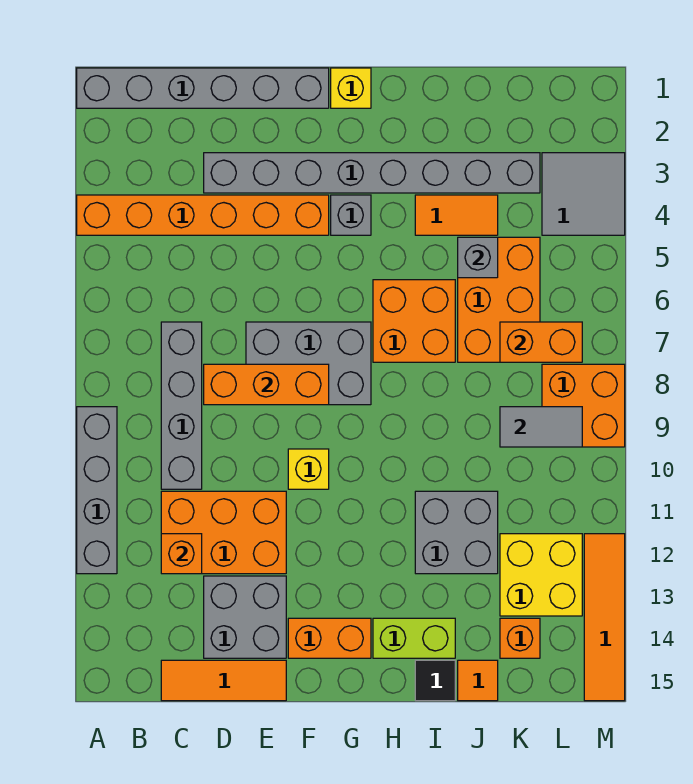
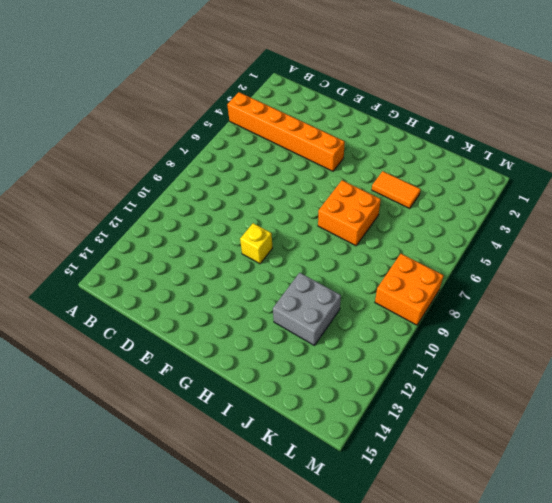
none -> grey 1x6 brick [77,68,329,108]
none -> grey 1x4 brick [77,407,117,574]
none -> grey 1x4 brick [161,322,202,489]
none -> orange 2x3 brick [161,491,286,574]

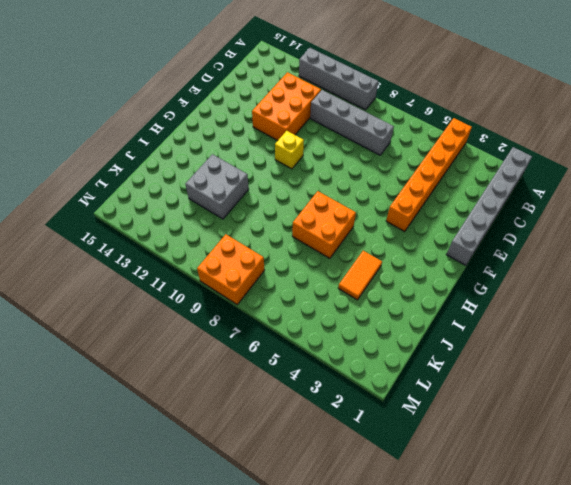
none -> orange 1x3 tile [161,660,286,701]
none -> grey 1x8 brick [204,153,540,193]
none -> grey 2x2 brick [204,576,286,658]
none -> grey 2x3 brick [246,322,371,405]

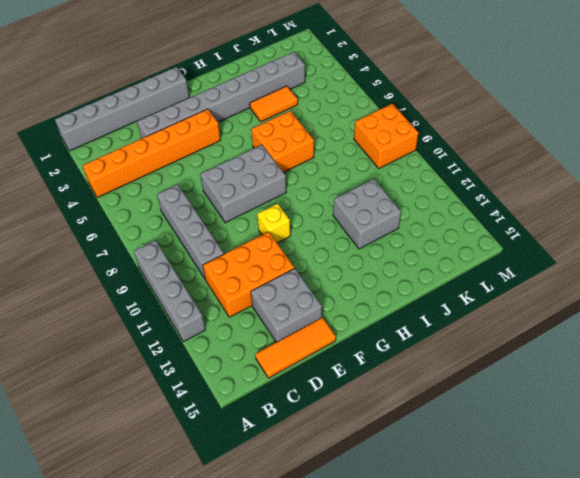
none -> orange 1x2 brick [288,618,371,658]
none -> yellow 1x1 brick [331,68,371,108]
none -> grey 1x1 brick [331,195,371,235]
none -> lime 1x2 brick [373,618,455,658]

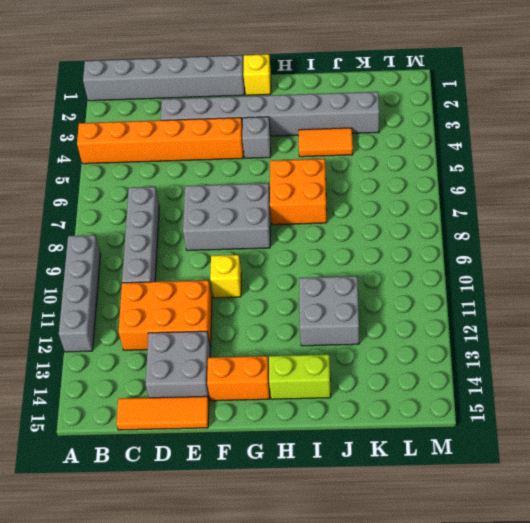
none -> black 1x1 tile [415,660,455,701]
none -> orange 2x3 brick [458,237,540,362]
none -> orange 1x1 tile [458,660,498,701]
none -> yellow 2x2 brick [500,534,582,616]

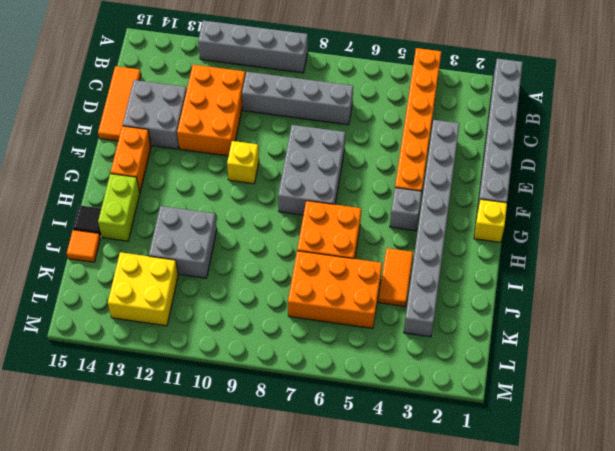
none -> orange 1x1 brick [500,618,540,658]
none -> grey 2x2 tile [542,153,625,235]
none -> orange 2x2 brick [542,364,625,447]
none -> orange 1x4 tile [584,534,625,701]

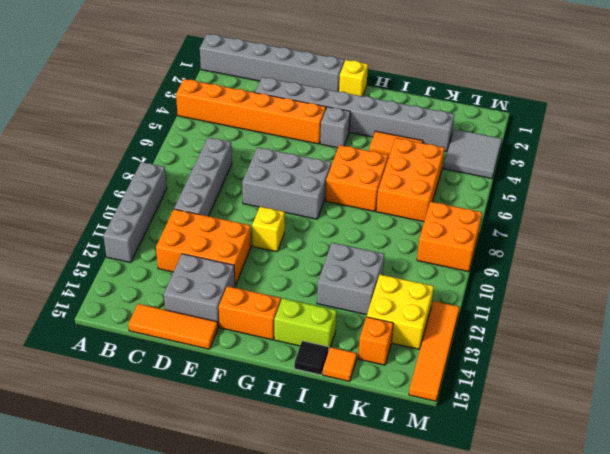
none -> orange 1x1 brick [161,534,202,574]
none -> orange 1x3 brick [204,364,329,405]
none -> grey 1x1 brick [458,237,498,278]
none -> orange 1x2 brick [500,322,582,362]

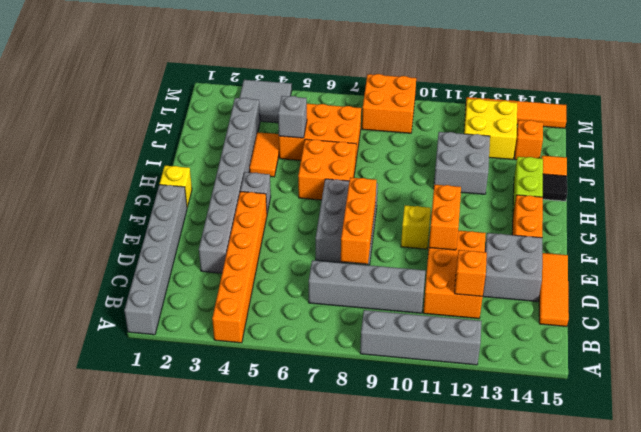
orange 1x2 brick [429,185,461,250] -> orange 1x2 brick moved to [500,322,582,362]
none -> grey 1x2 tile [500,407,582,447]

